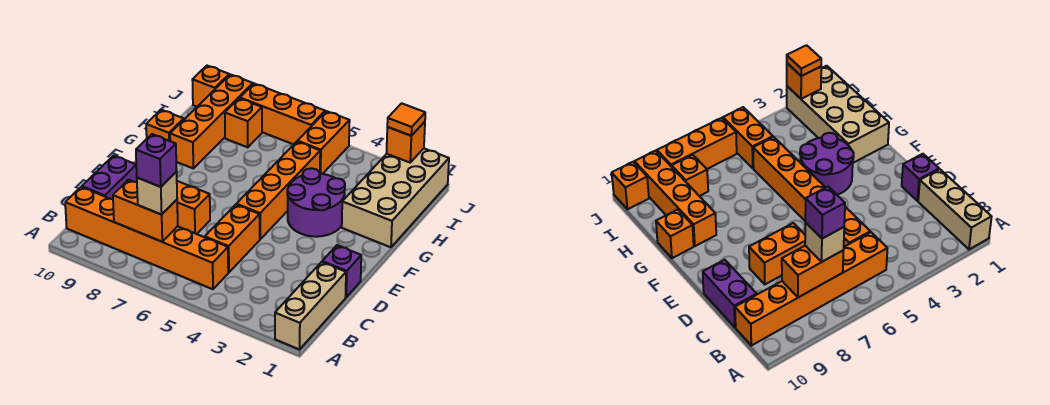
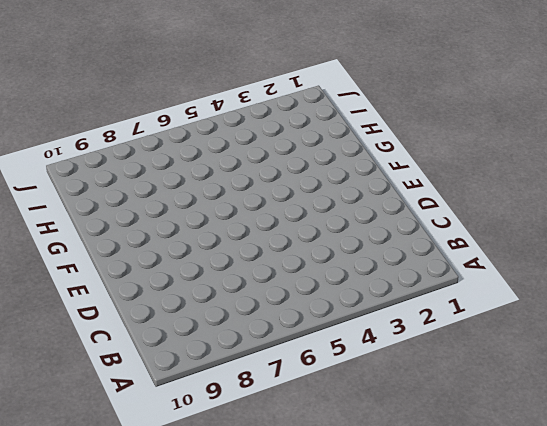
none -> tan 1x3 brick [275,262,346,350]
none -> orange 1x6 brick [65,187,228,289]
none -> orange 1x2 brick [205,205,260,273]

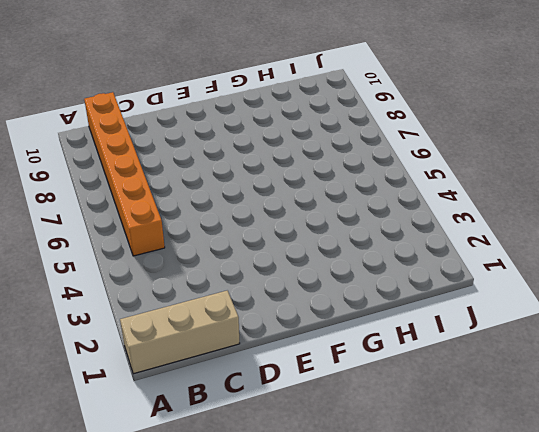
none -> orange 1x2 brick [205,205,260,273]
none -> purple 1x2 brick [82,155,137,199]
none -> purple 1x1 brick [322,245,361,297]

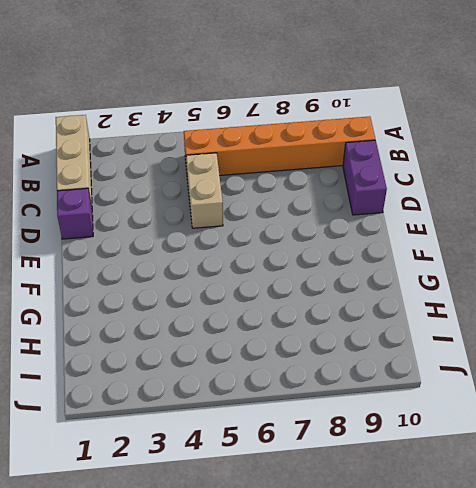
tan 1x2 brick [186,153,223,228] -> orange 1x2 brick [205,205,260,273]
none -> orange 1x2 brick [177,181,210,234]
none -> orange 1x4 brick [236,142,320,239]
none -> purple 2x2 round brick [287,168,345,237]

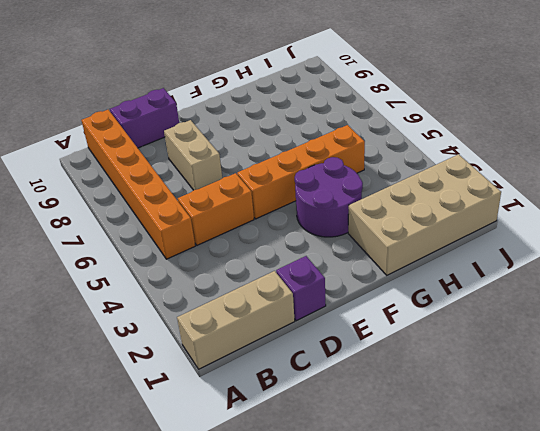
tan 1x2 brick [164,120,222,190] -> orange 1x2 brick [177,181,210,234]
none -> orange 1x4 brick [170,75,253,168]
none -> orange 1x1 brick [146,110,184,141]
none -> orange 1x2 brick [298,111,350,174]

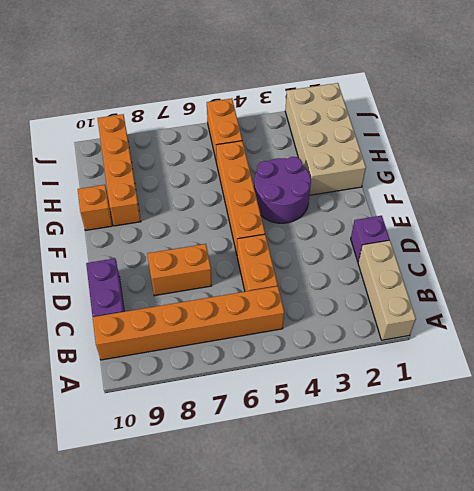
none -> orange 1x1 brick [225,98,262,147]
none -> orange 1x3 brick [240,84,325,144]
none -> orange 1x1 brick [192,66,229,107]

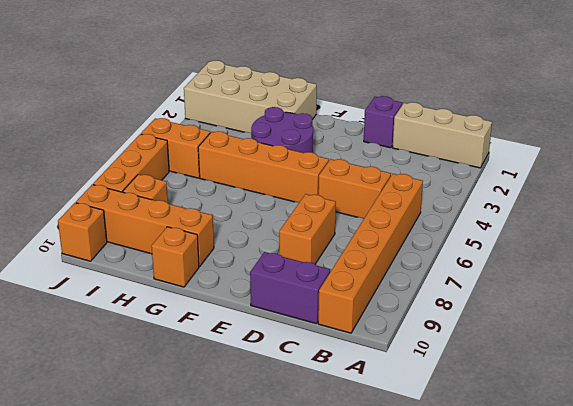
none -> orange 1x2 brick [113,180,178,242]
none -> orange 1x1 brick [386,122,425,163]
none -> tan 1x1 brick [137,172,177,215]

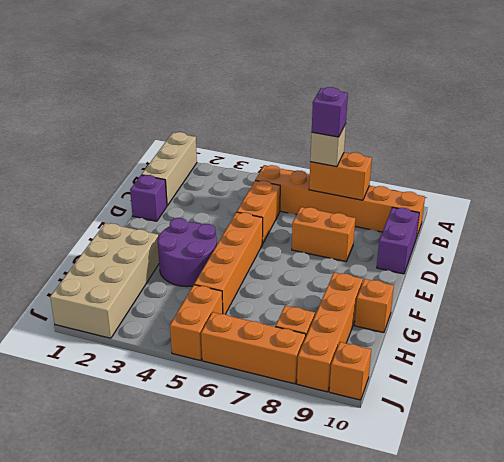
none -> orange 1x1 brick [386,122,425,163]
none -> orange 1x1 tile [387,103,425,136]

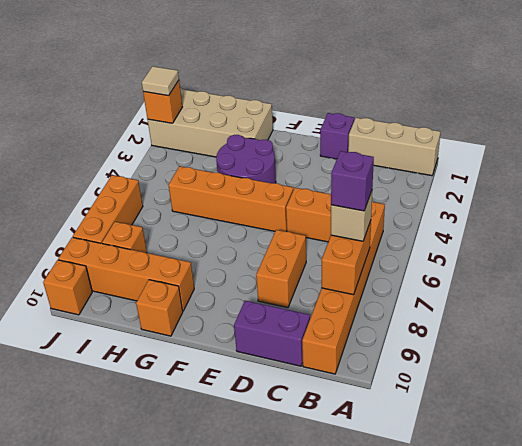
tan 1x1 tile [142,66,179,96] -> orange 1x1 tile [387,103,425,136]
none -> orange 1x2 brick [298,111,350,174]

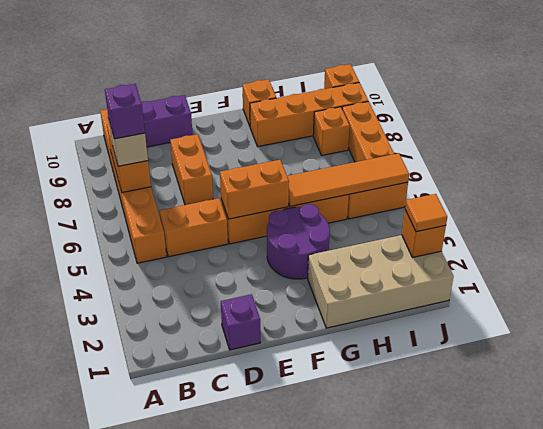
orange 1x2 brick [220,160,289,219] -> none
orange 1x4 tile [287,153,409,206] -> none
none -> tan 1x3 brick [275,262,346,350]

